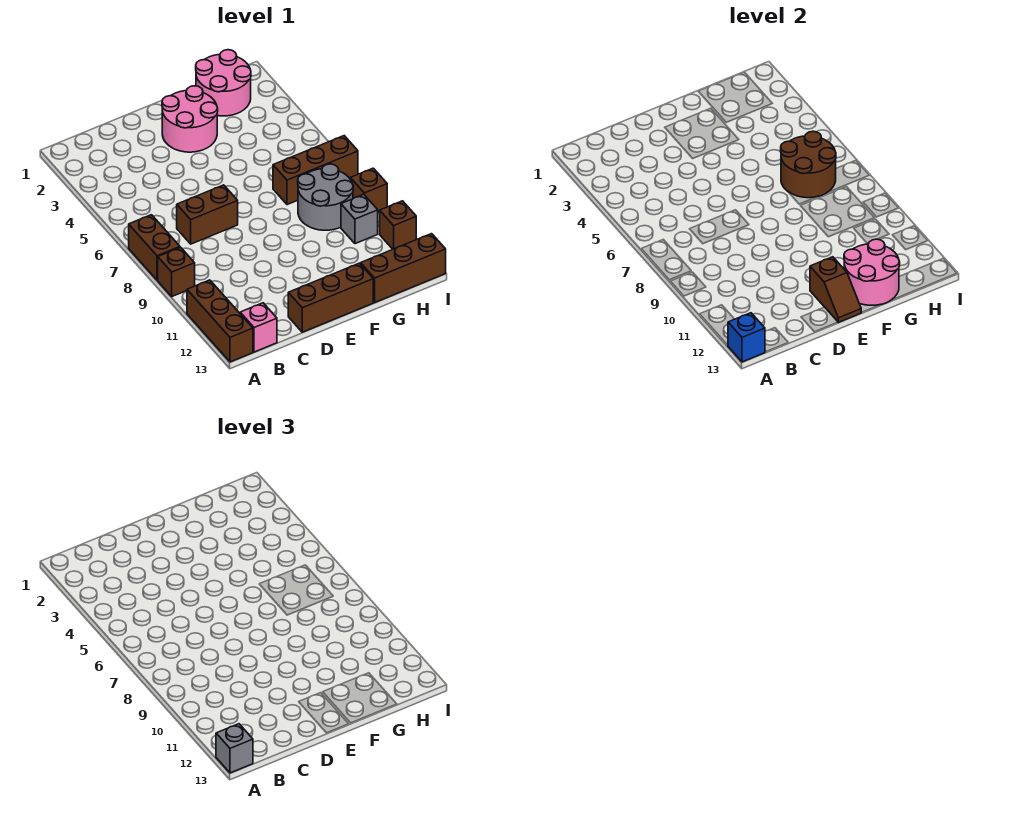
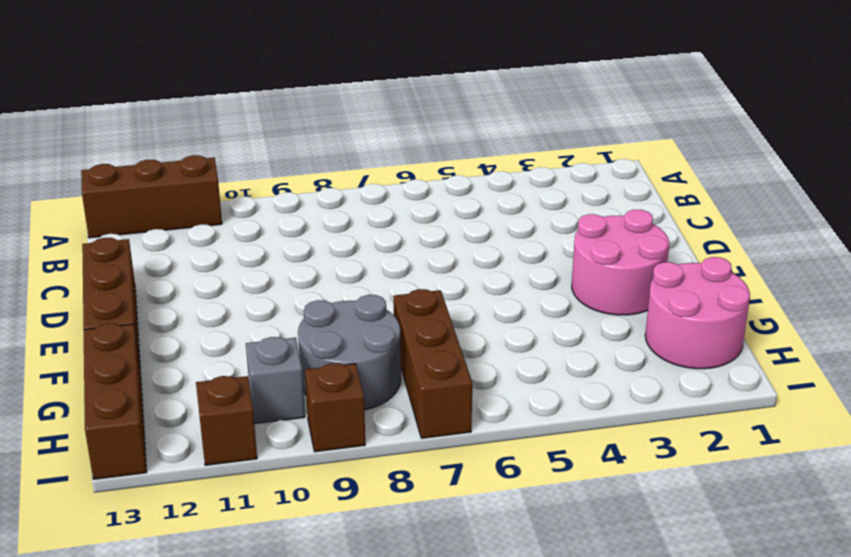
none -> brown 1x2 brick [129,215,180,280]
none -> brown 1x1 brick [158,247,195,296]
none -> pink 1x1 brick [240,303,277,352]

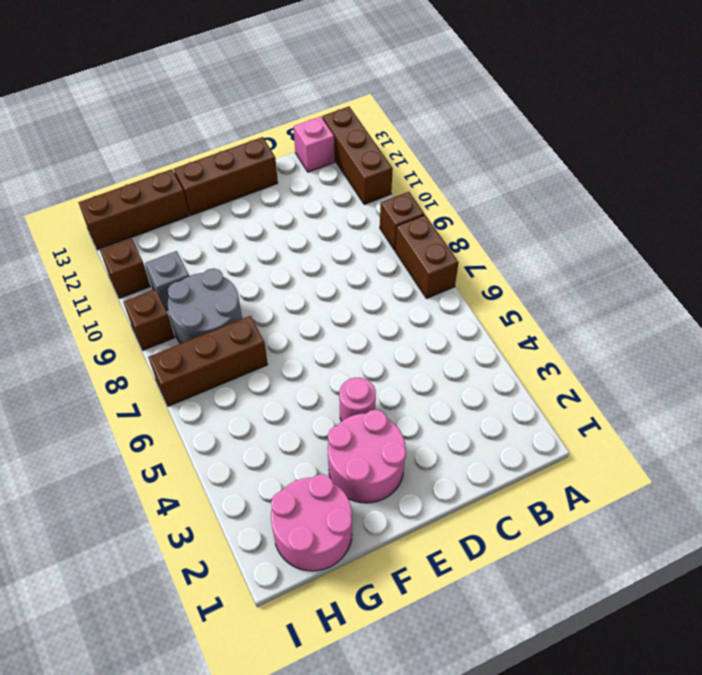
pink 1x1 round brick [339,378,376,422] -> none
none -> brown 1x2 brick [177,185,238,244]
none -> blue 1x1 brick [728,313,765,362]
none -> brown 1x2 slope [810,257,862,322]

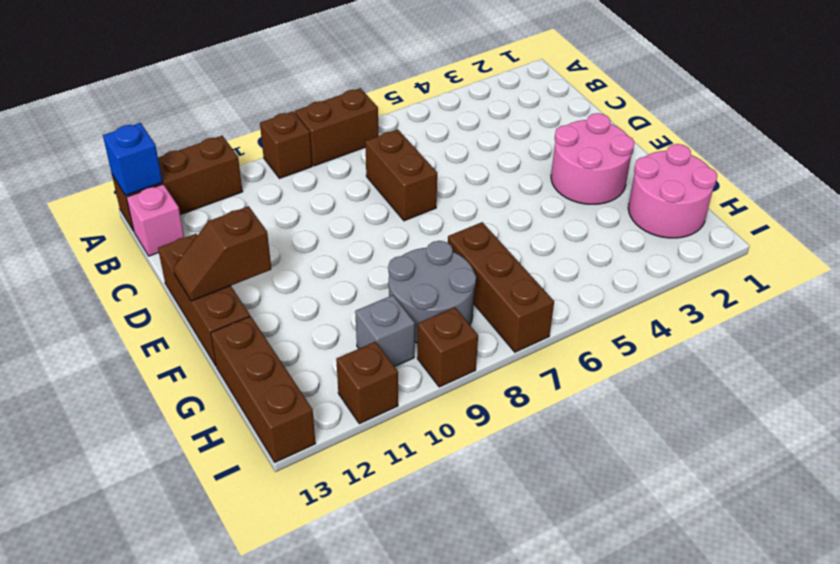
none -> pink 2x2 round brick [844,239,900,305]
none -> brown 2x2 round brick [781,131,836,198]
none -> grey 1x1 brick [216,724,253,773]

